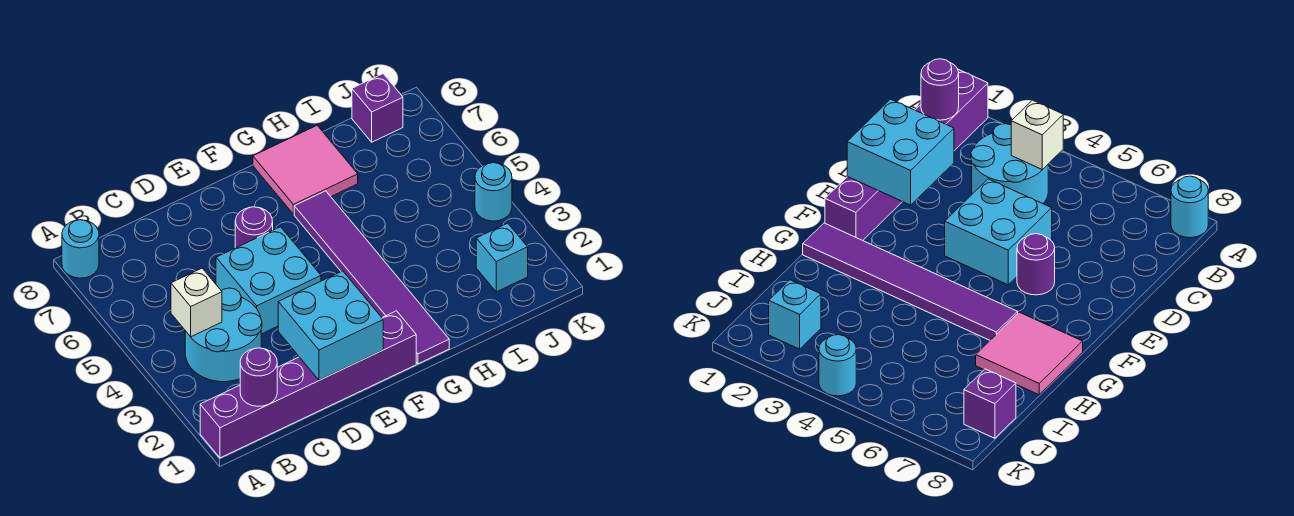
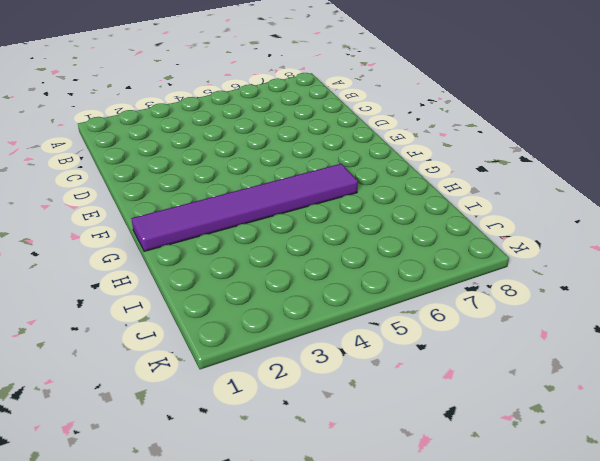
none -> purple 1x6 brick [200,311,416,458]
none -> cyan 1x1 round brick [62,220,99,278]
none -> cyan 2x2 round brick [185,288,262,382]

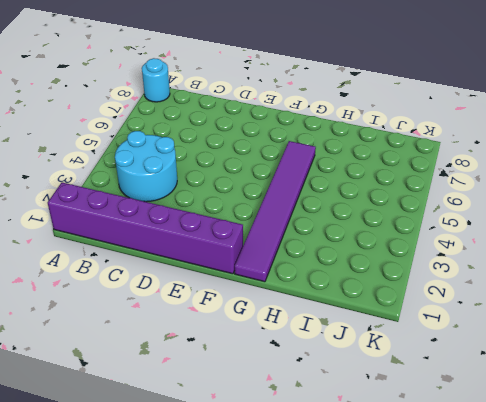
none -> cyan 2x2 brick [216,227,321,334]
none -> purple 1x1 round brick [235,207,273,248]
none -> pink 2x2 tile [253,126,358,214]

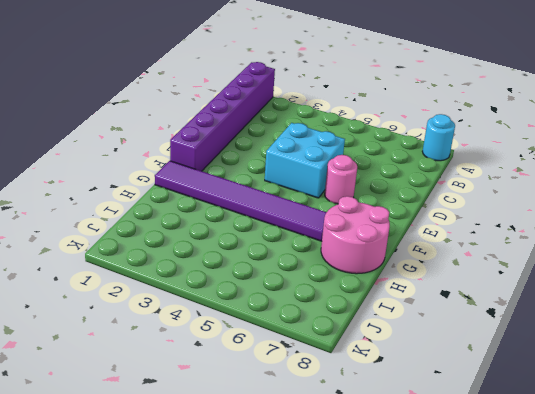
pink 1x1 round brick [325,155,357,204] -> purple 1x1 round brick [235,207,273,248]
pink 2x2 round brick [321,196,390,274] -> pink 2x2 tile [253,126,358,214]
none -> cyan 2x2 round brick [185,288,262,382]
none -> cyan 1x1 brick [476,223,528,292]
none -> purple 1x1 brick [352,74,403,142]

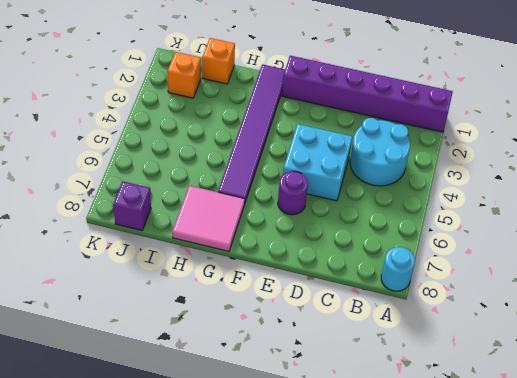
orange 1x1 brick [202,38,235,84] -> none
orange 1x1 brick [167,52,201,98] -> cyan 1x1 brick [476,223,528,292]
none -> cyan 1x1 round brick [475,163,512,221]
none -> purple 1x1 round brick [240,348,277,406]
none -> white 1x1 brick [171,268,222,337]

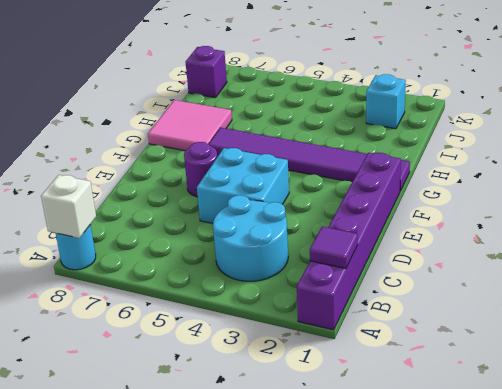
white 1x1 brick [41,175,96,238] -> white 1x1 brick moved to [171,268,222,337]
purple 1x1 tile [310,227,358,268] -> purple 1x1 round brick [240,348,277,406]
none -> cyan 1x1 round brick [475,163,512,221]
none -> cyan 2x2 brick [278,271,383,380]

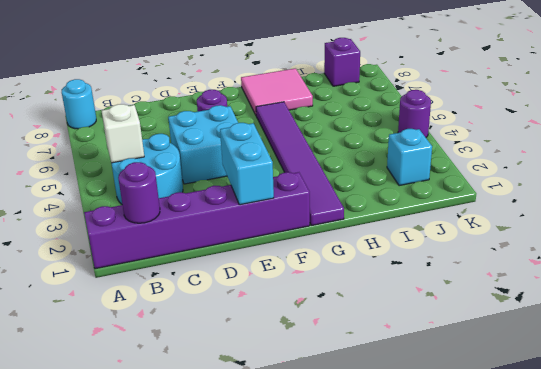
cyan 1x2 brick [220,123,274,205] -> cyan 2x2 brick [278,271,383,380]
purple 1x1 round brick [398,90,431,137] -> cyan 1x1 round brick [475,163,512,221]

